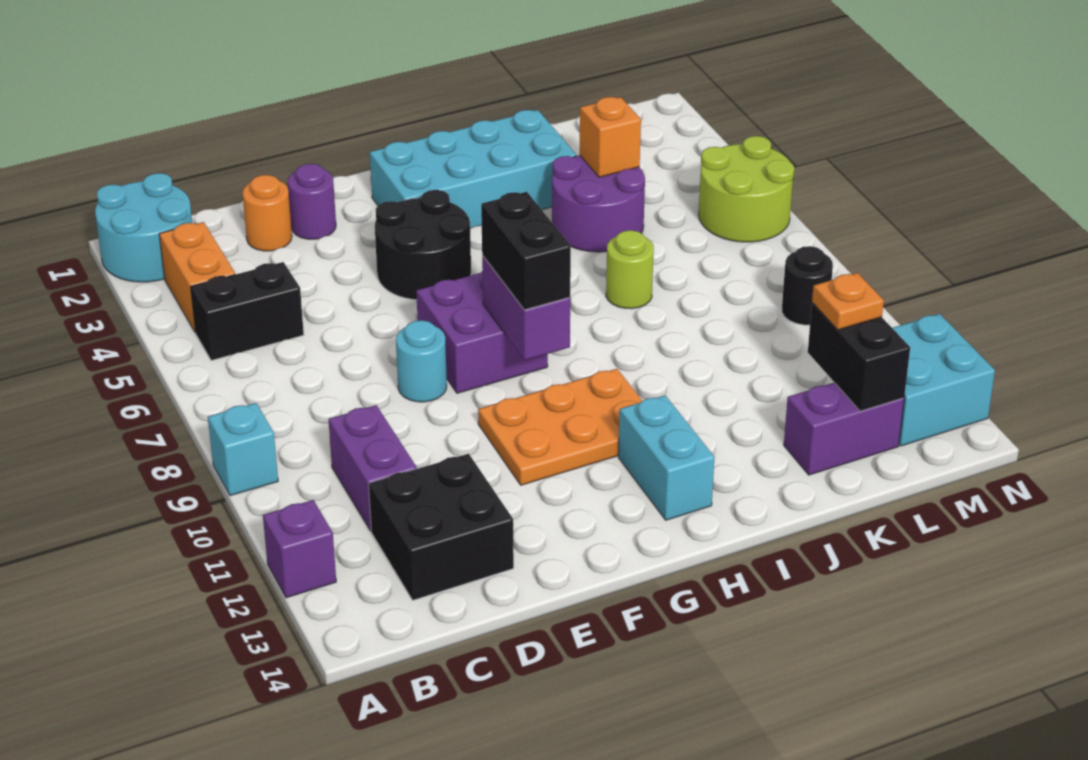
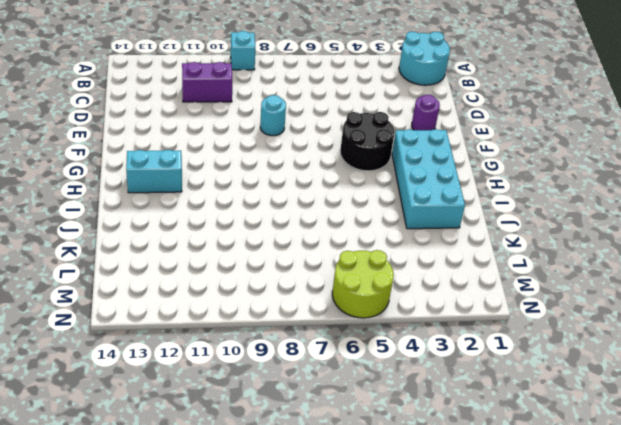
none -> purple 1x1 brick [263,500,336,598]
none -> orange 1x2 brick [159,222,235,333]
none -> black 1x2 brick [191,262,304,360]

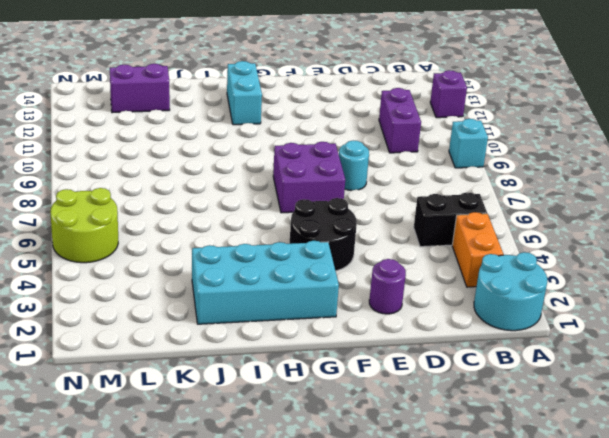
none -> black 2x2 brick [369,454,514,600]
none -> orange 1x1 round brick [243,175,292,251]
none -> orange 2x3 plate [478,369,642,485]

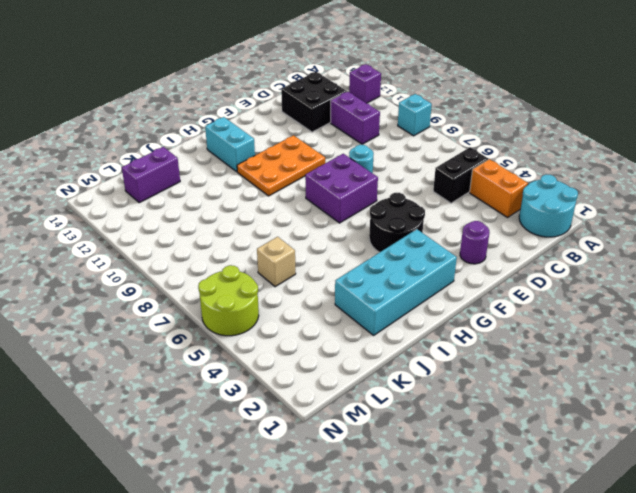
tan 1x1 brick [257,237,296,287] -> none
none -> orange 1x1 round brick [243,175,292,251]
none -> purple 2x2 round brick [552,155,645,252]
none -> lime 1x1 round brick [606,230,654,309]

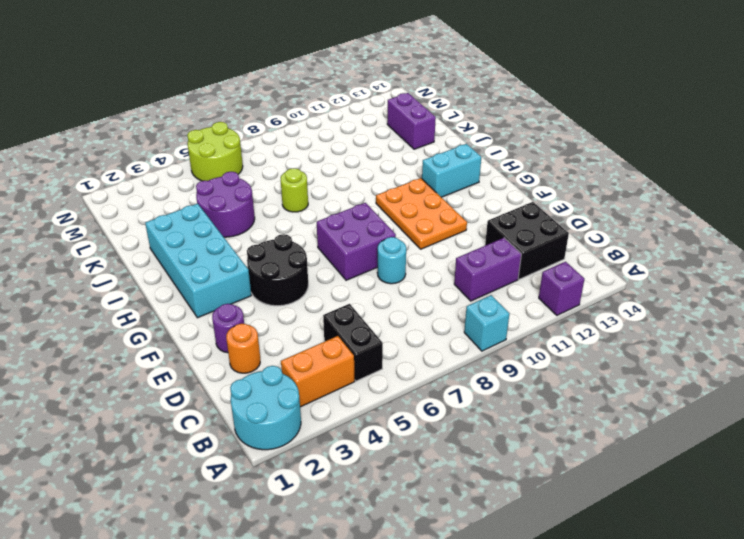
none -> black 1x1 round brick [782,246,833,325]
none -> cyan 2x2 brick [892,314,995,446]
none -> purple 1x2 brick [482,255,570,360]

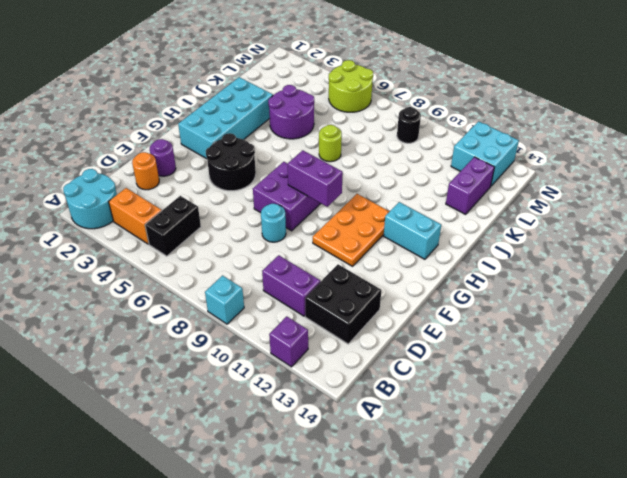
none -> orange 1x1 brick [579,97,641,177]
none -> black 1x2 brick [808,303,910,411]
none -> black 1x2 brick [481,192,571,310]

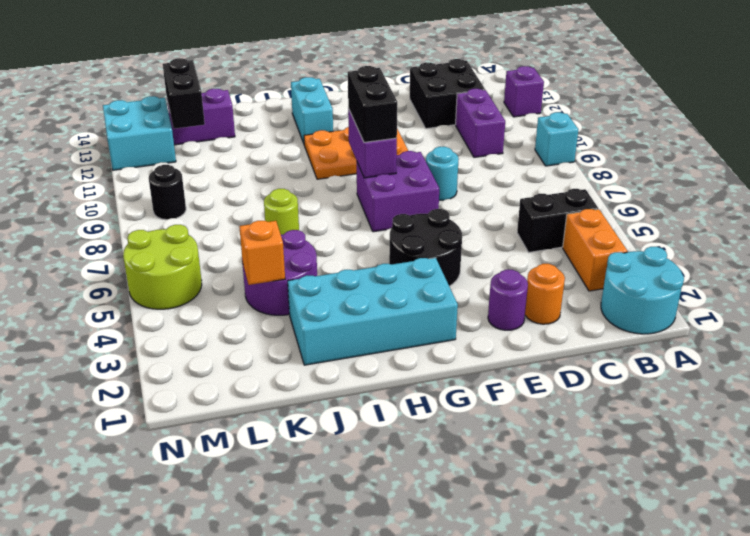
none -> orange 1x1 plate [812,273,884,330]

